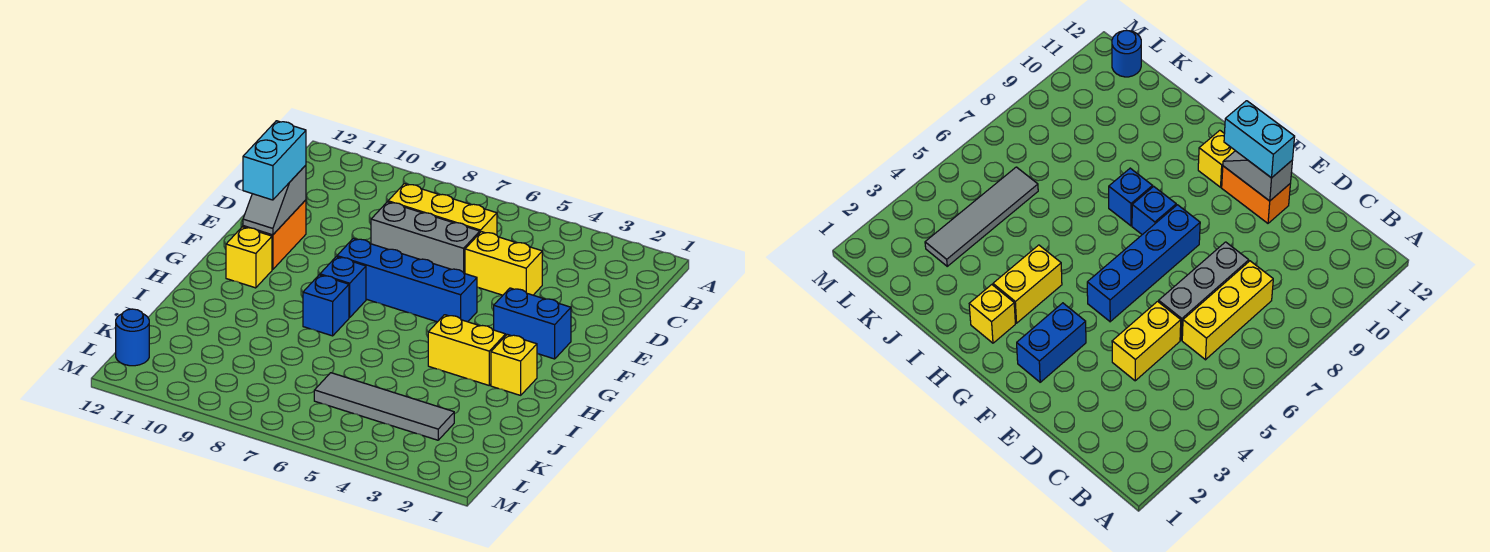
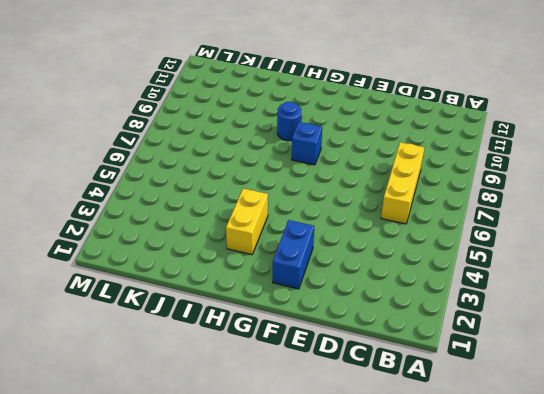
blue 1x1 round brick [277,102,301,141] -> blue 1x1 round brick moved to [116,309,149,366]
none -> yellow 1x2 brick [465,232,542,295]
none -> grey 1x3 brick [371,202,480,274]
none -> orange 1x2 brick [243,200,306,270]

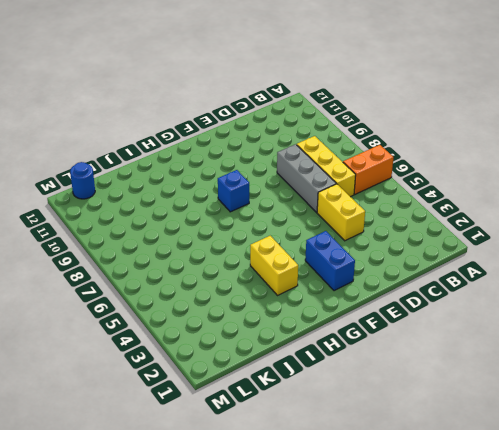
orange 1x2 brick [343,145,394,194] -> orange 1x2 brick moved to [243,200,306,270]
none -> blue 1x4 brick [337,238,477,322]
none -> yellow 1x1 brick [226,227,272,288]
none -> yellow 1x1 brick [491,334,537,395]

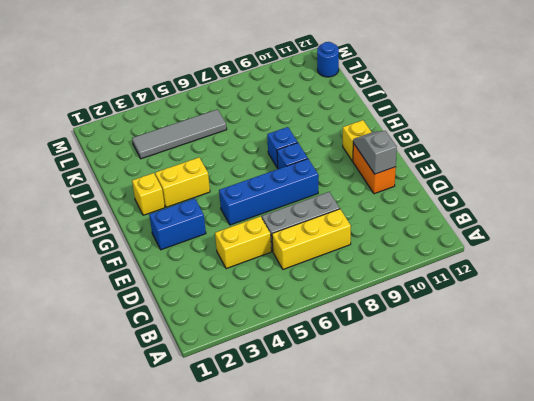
none -> cyan 1x2 brick [243,121,306,200]

